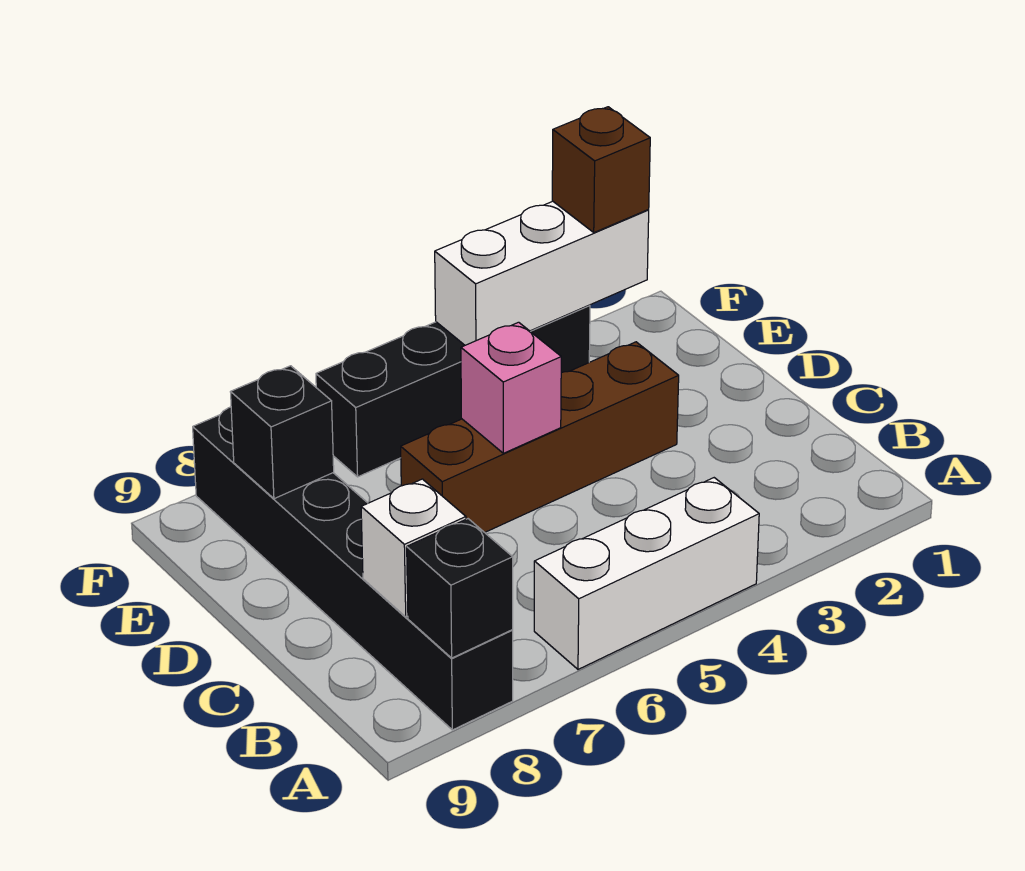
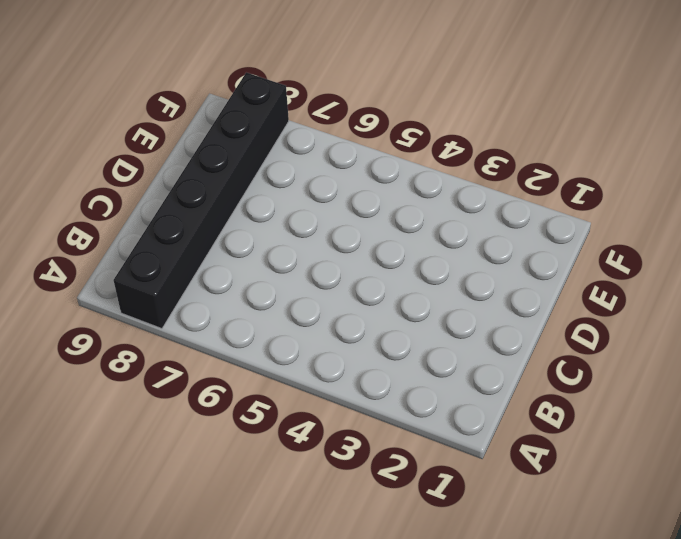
none -> white 1x3 brick [534,478,759,669]
none -> brown 1x4 brick [401,342,679,532]

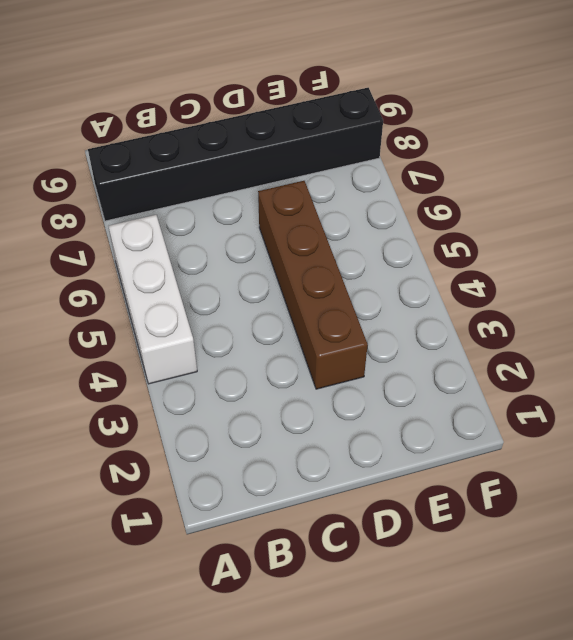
none -> black 1x4 brick [316,305,590,477]
none -> black 1x1 brick [407,519,513,658]

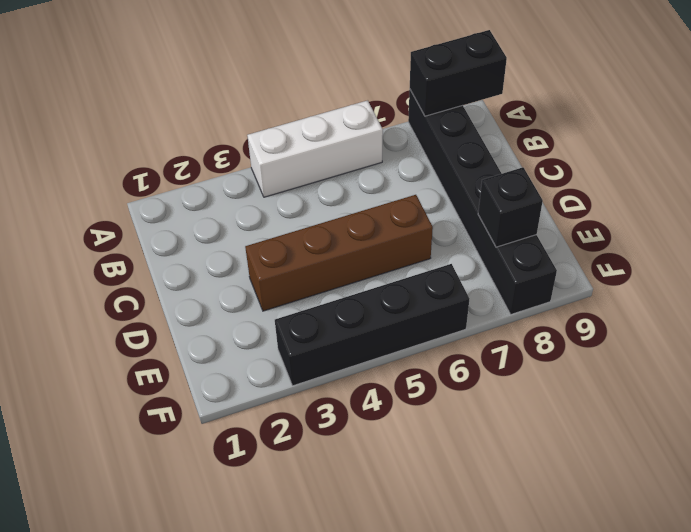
black 1x2 brick [410,30,507,116] -> black 1x1 brick [407,519,513,658]
none -> white 1x1 brick [361,479,466,617]
none -> pink 1x1 brick [461,322,561,453]

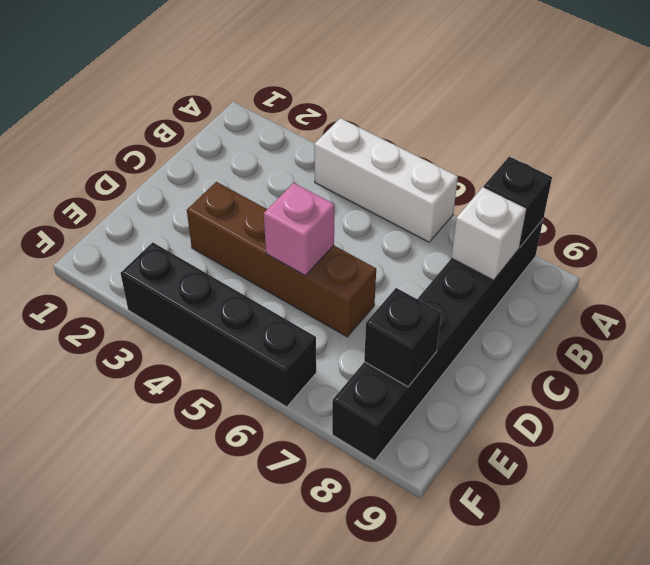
none -> white 1x3 brick [435,201,649,345]
none -> brown 1x1 brick [552,107,650,232]

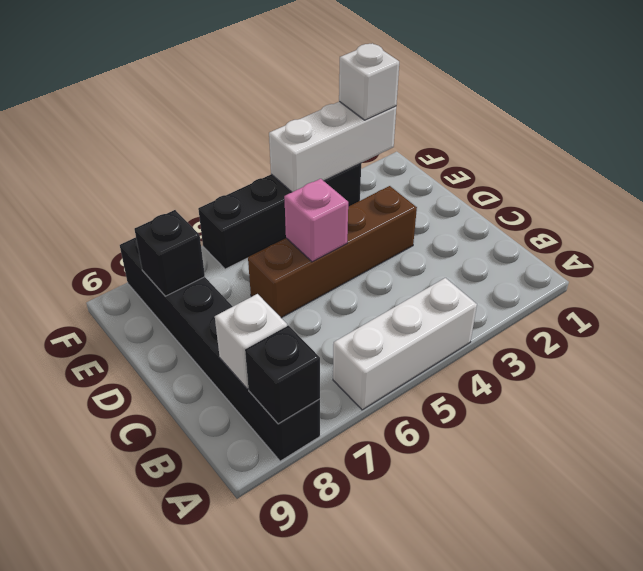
white 1x1 brick [339,43,399,120] -> brown 1x1 brick [552,107,650,232]

